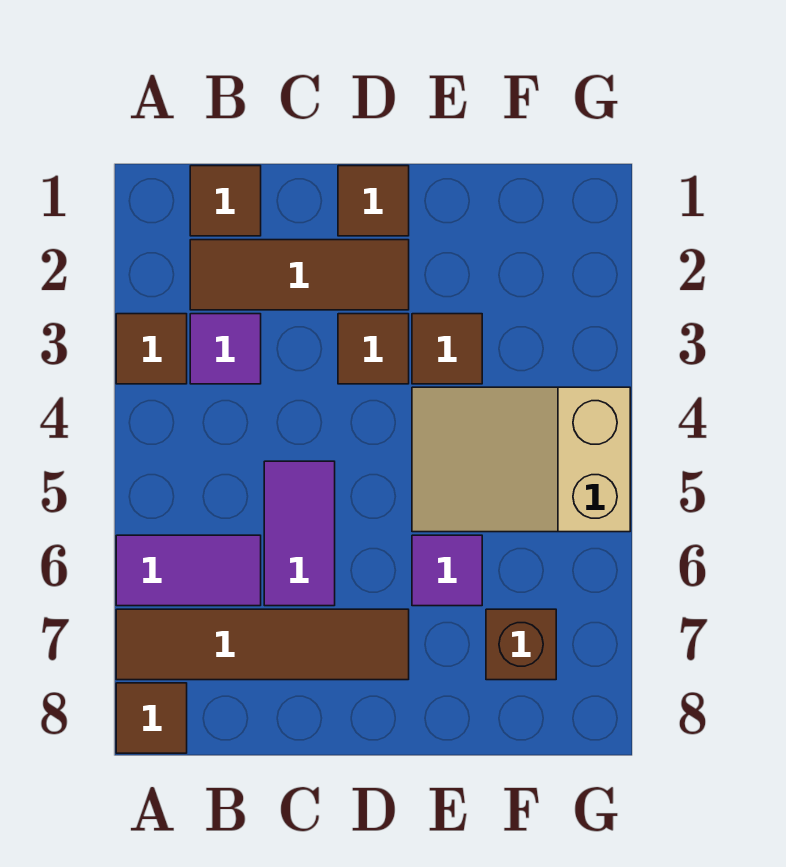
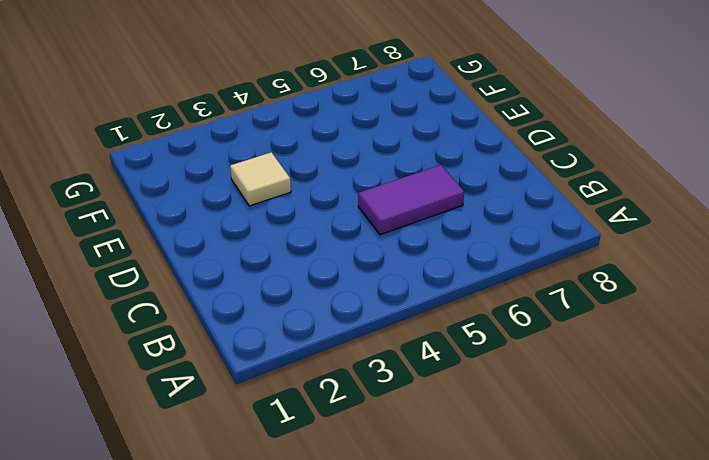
tan 1x1 tile [230,152,291,206] -> brown 1x1 tile [412,314,482,384]
none -> brown 1x1 tile [116,314,187,384]
none -> purple 1x2 tile [116,535,261,606]
none -> brown 1x4 tile [116,609,409,680]

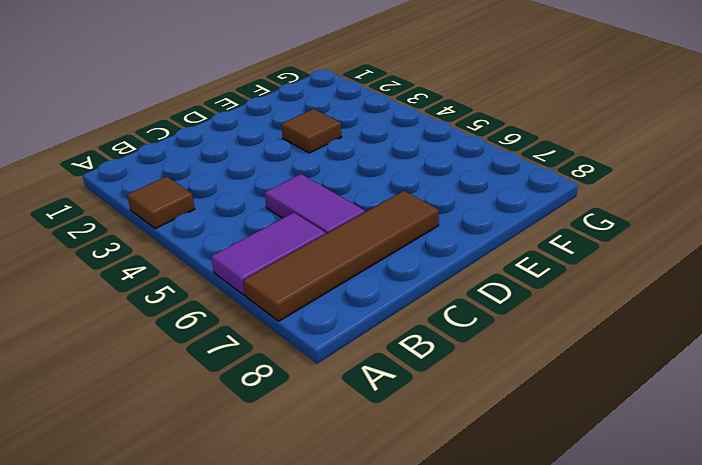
none -> brown 1x1 tile [116,683,187,753]
none -> brown 1x1 tile [190,166,261,236]
none -> brown 1x3 tile [190,240,409,310]

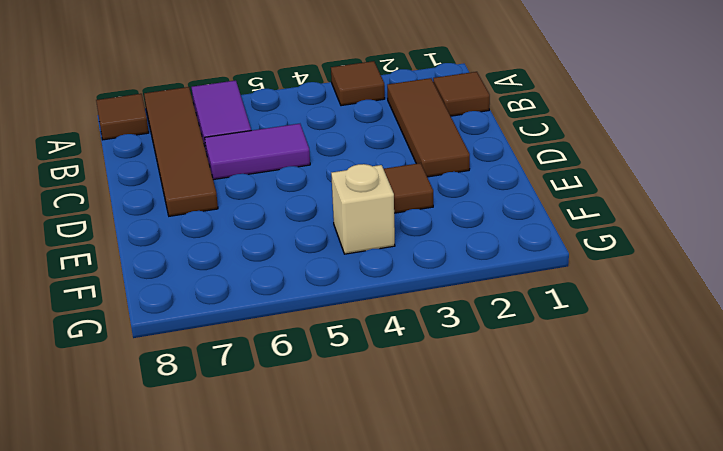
tan 1x1 brick [331,164,395,254] -> tan 2x3 slope [412,387,630,532]
none -> purple 1x1 tile [190,314,261,384]
none -> brown 1x1 tile [338,166,409,236]
none -> brown 1x1 tile [338,314,409,384]

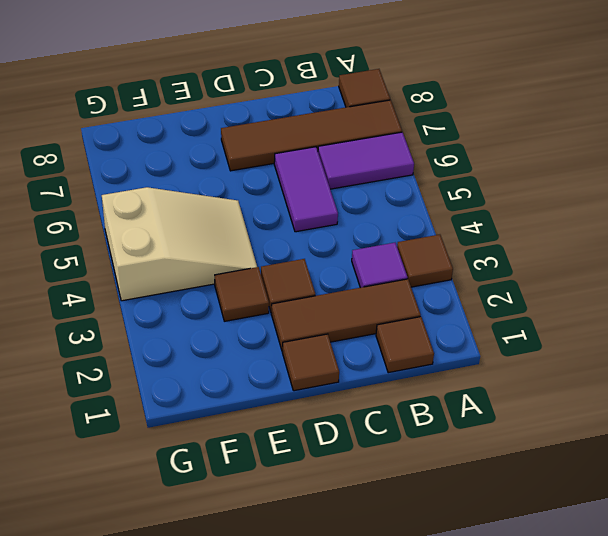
none -> purple 1x1 tile [412,535,482,606]
none -> brown 1x1 brick [486,609,556,680]

